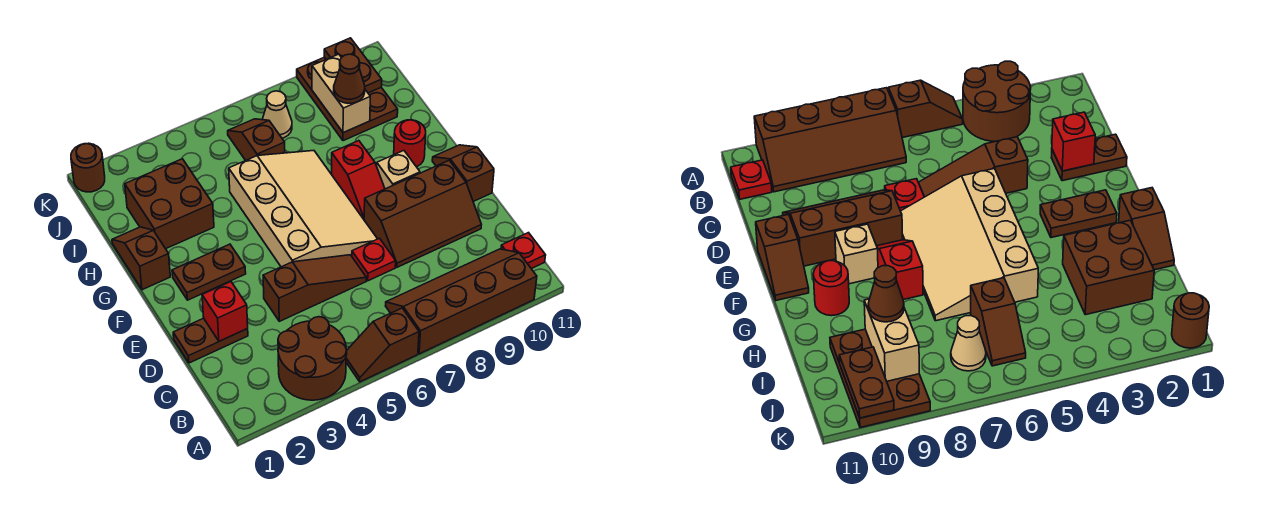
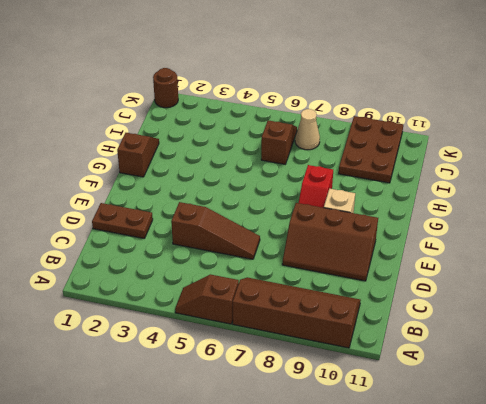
none -> brown 2x2 round brick [278,317,347,400]
none -> red 1x1 plate [501,233,546,269]
none -> red 1x1 plate [352,238,396,281]

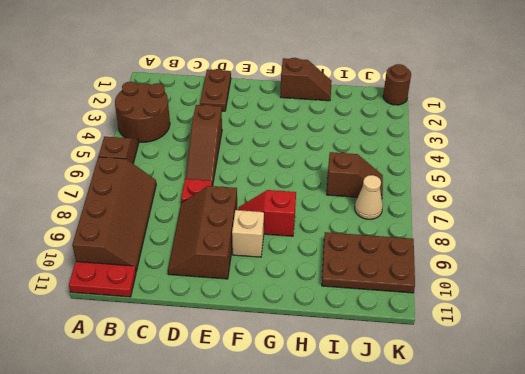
red 1x2 plate [69,262,136,297] -> red 1x1 plate [501,233,546,269]
none -> tan 3x4 slope [229,151,377,267]
none -> brown 1x2 slope [432,145,494,202]
none -> brown 1x2 plate [172,244,246,300]

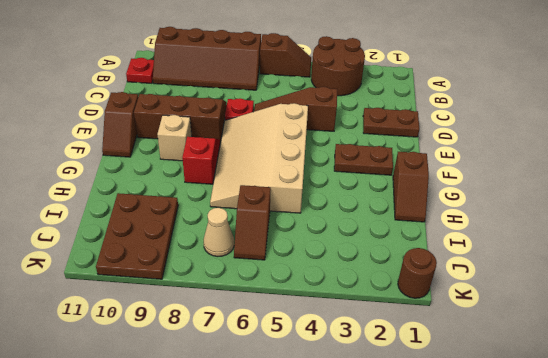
none -> red 1x1 round brick [394,120,426,167]
none -> brown 2x2 brick [125,159,214,249]
none -> red 1x1 brick [202,282,248,341]

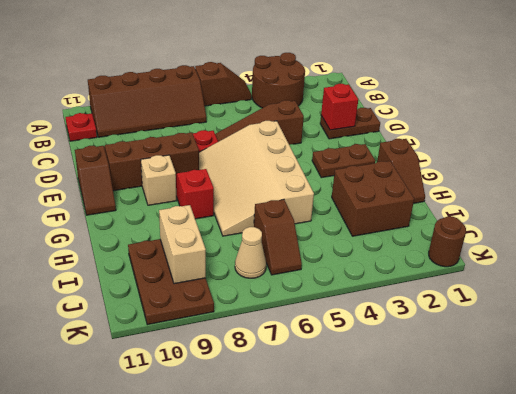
none -> red 1x1 round brick [394,120,426,167]
none -> brown 1x2 plate [324,38,382,93]
none -> brown 1x1 cone [334,54,365,103]

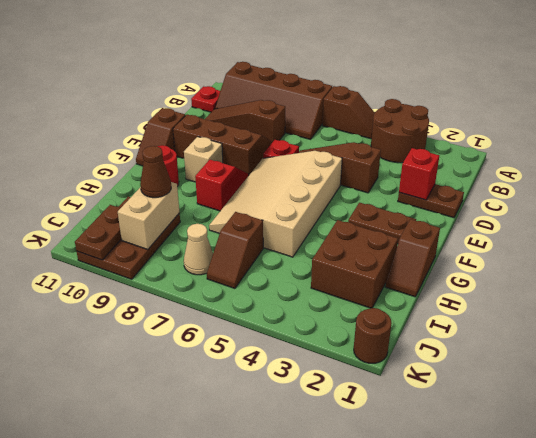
brown 1x3 slope [205,100,285,142] -> none

